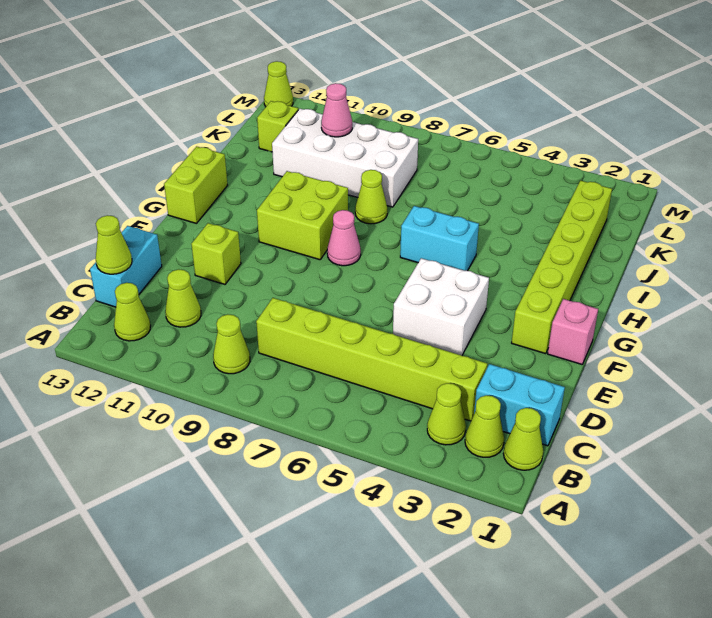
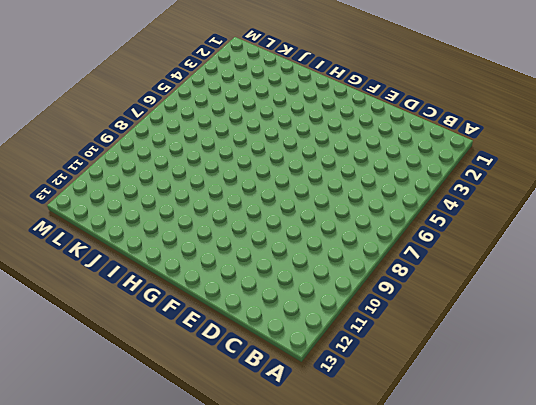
none -> lime 1x1 cone [503,408,543,470]
none -> lime 1x1 cone [465,395,504,457]
none -> lime 1x1 cone [427,383,466,445]

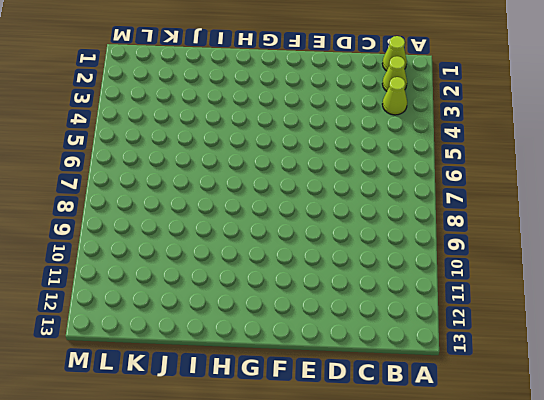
none -> lime 1x1 cone [213,314,250,374]
none -> lime 1x1 cone [114,283,151,341]
none -> cyan 1x2 brick [474,364,565,446]

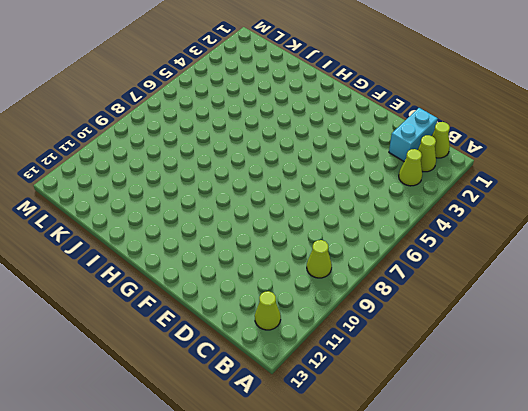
none -> lime 1x6 brick [256,298,487,421]
none -> lime 1x1 cone [165,269,201,327]
none -> cyan 1x2 brick [90,226,162,307]

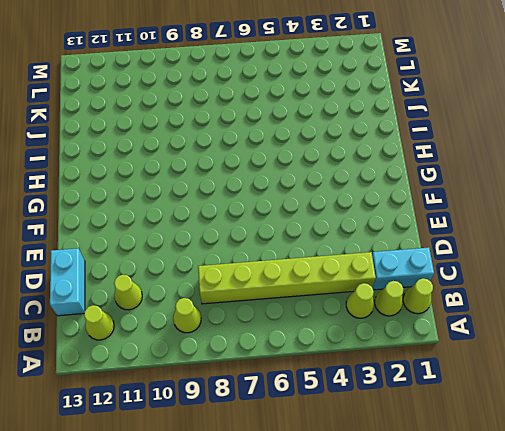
none -> white 2x2 brick [393,258,489,355]
none -> lime 1x1 brick [192,223,241,284]
none -> pink 1x1 brick [548,299,598,364]

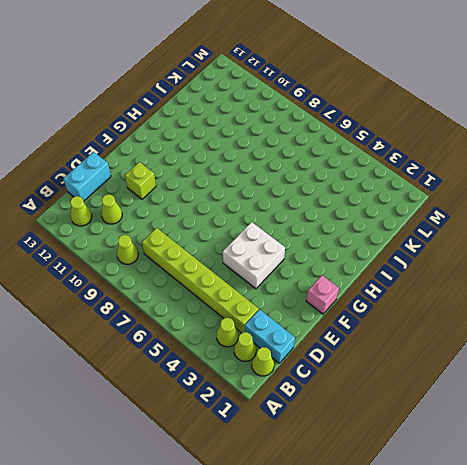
none -> lime 1x6 brick [512,181,612,354]
none -> pink 1x1 cone [327,210,361,266]
none -> lime 2x2 brick [257,171,348,260]

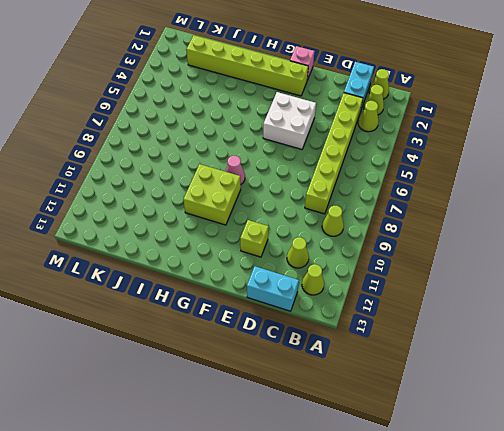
none -> lime 1x2 brick [164,146,227,224]
none -> cyan 1x2 brick [400,206,479,271]
none -> lime 1x1 cone [355,170,387,224]

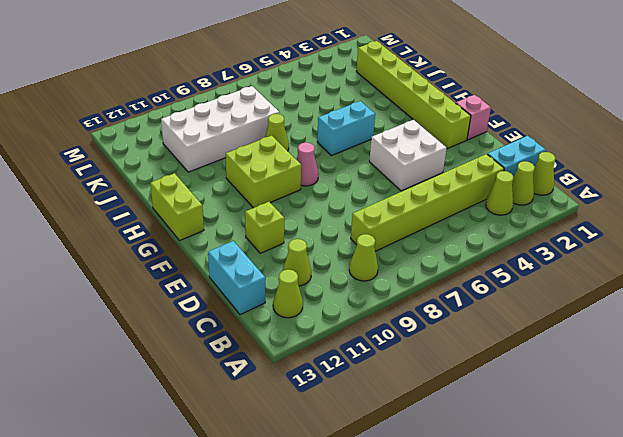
none -> lime 1x1 brick [257,101,298,152]
none -> lime 1x1 cone [264,61,293,106]
none -> lime 1x1 cone [96,215,132,274]

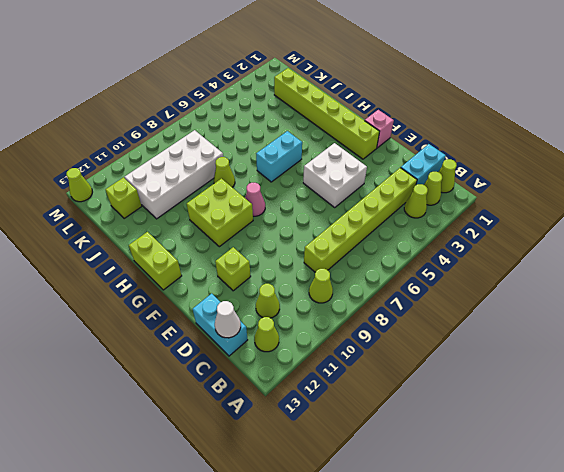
white 1x1 cone [215,301,241,338] -> lime 1x1 cone [96,215,132,274]
none -> pink 1x1 cone [321,83,352,137]

